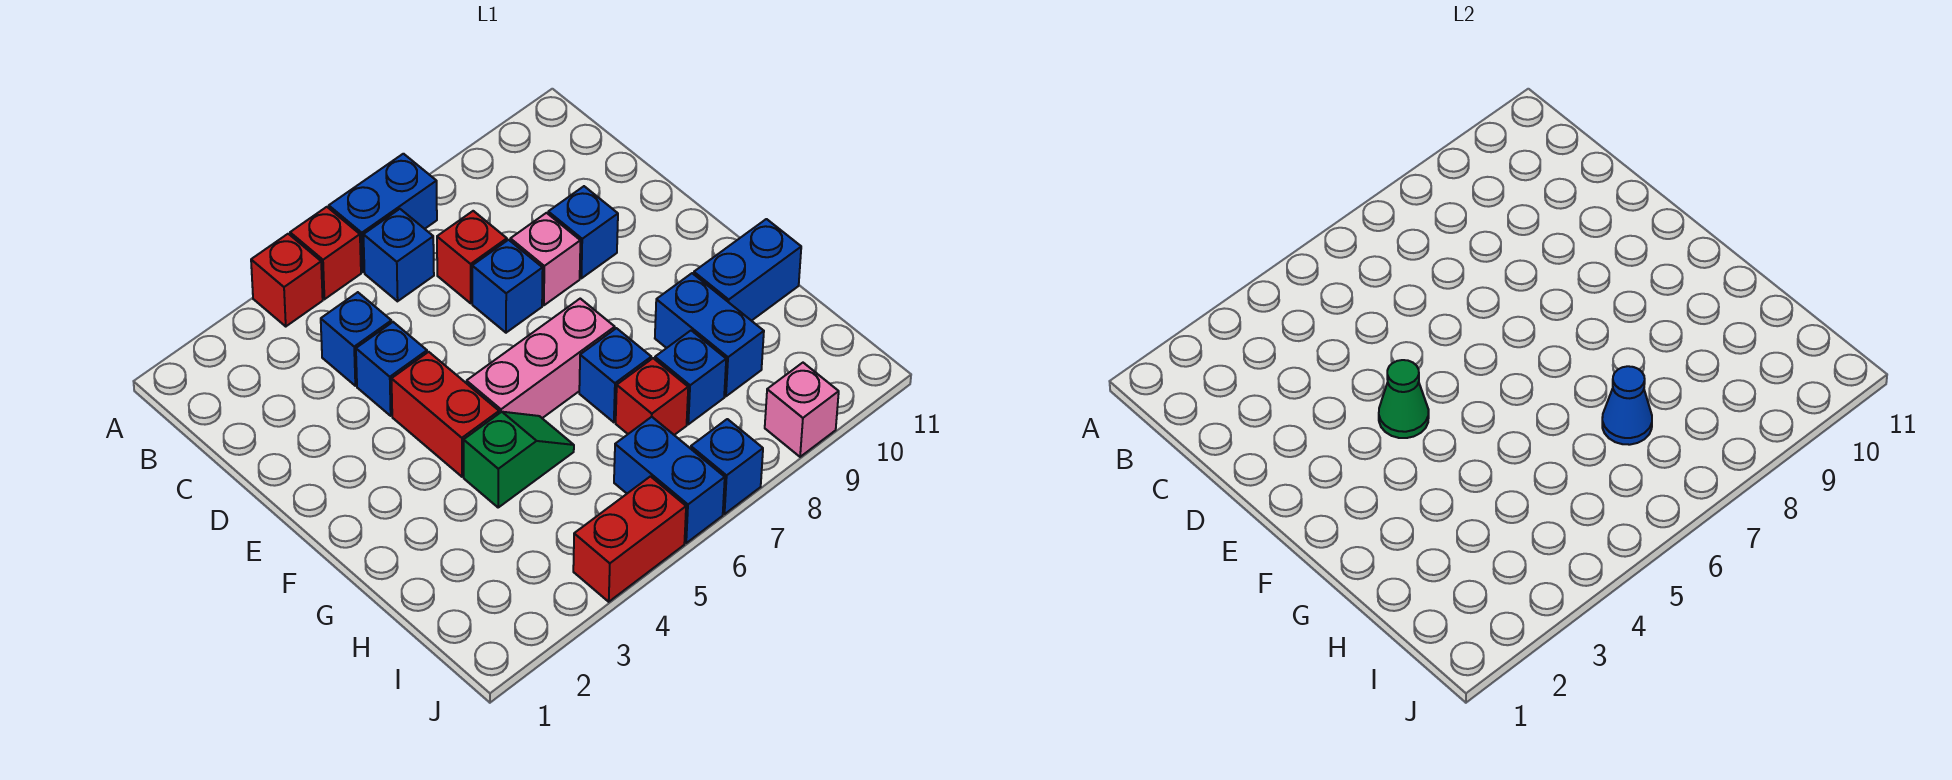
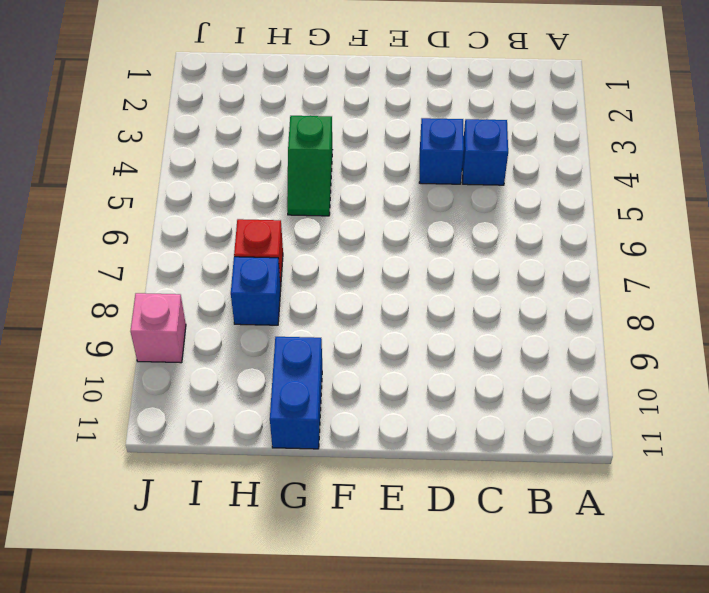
none -> red 1x1 brick [251,234,323,326]
none -> red 1x1 brick [290,207,361,299]
none -> blue 1x2 brick [329,154,437,272]

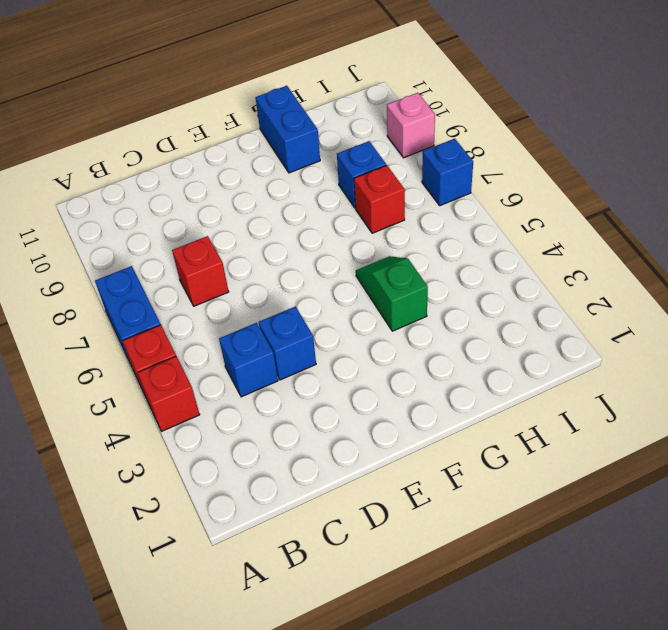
none -> blue 1x1 brick [363,209,434,301]
none -> blue 1x1 brick [472,240,543,333]
none -> pink 1x1 brick [510,213,580,305]

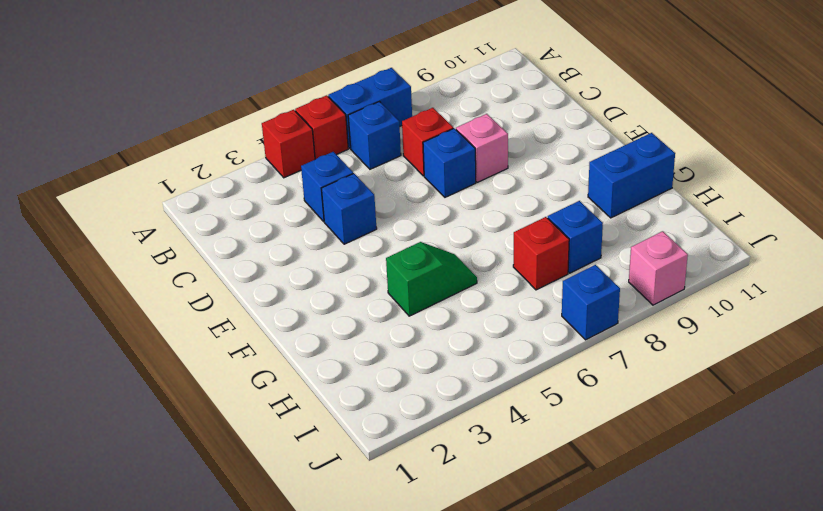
none -> blue 1x1 brick [548,186,618,278]
none -> red 1x2 brick [392,352,499,477]
none -> pink 1x3 brick [467,299,615,418]

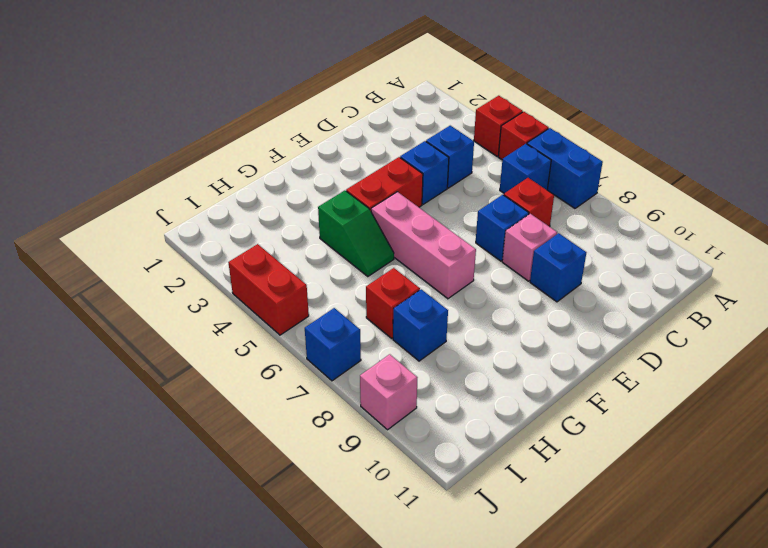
none -> blue 1x1 brick [579,328,651,422]
none -> blue 1x2 brick [655,273,764,396]
none -> blue 1x2 brick [694,219,801,321]

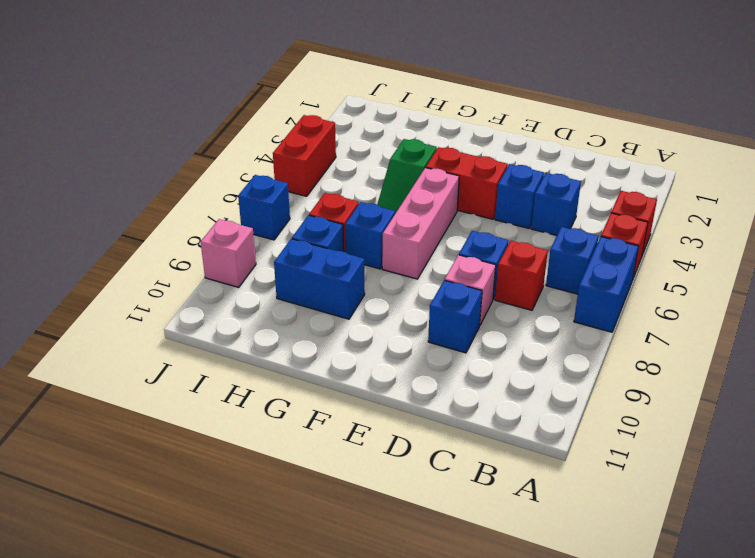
none -> blue 1x2 brick [694,219,801,321]
none -> blue 1x2 brick [614,417,725,543]
none -> green 1x1 cone [1379,360,1429,438]

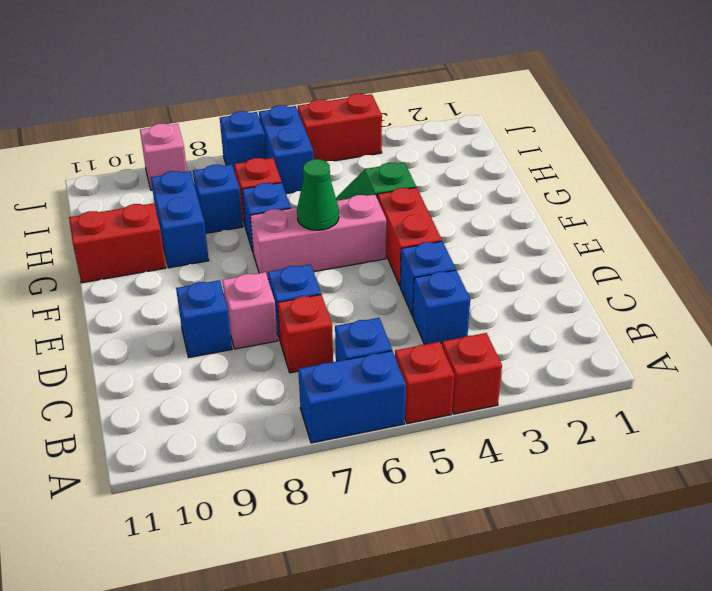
green 1x1 cone [297,159,339,230] -> green 1x1 cone moved to [1379,360,1429,438]
red 1x2 brick [69,203,166,283] -> blue 1x2 brick [694,219,801,321]
none -> blue 1x1 cone [1602,366,1652,445]

